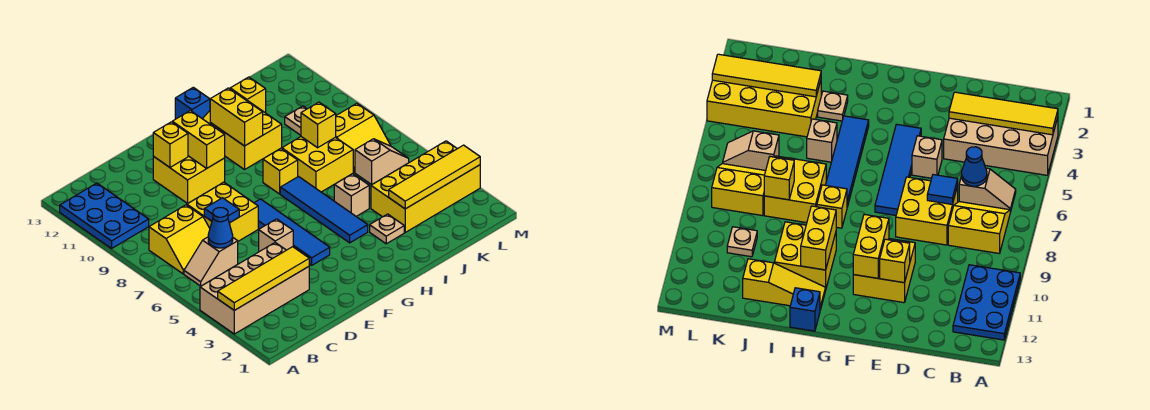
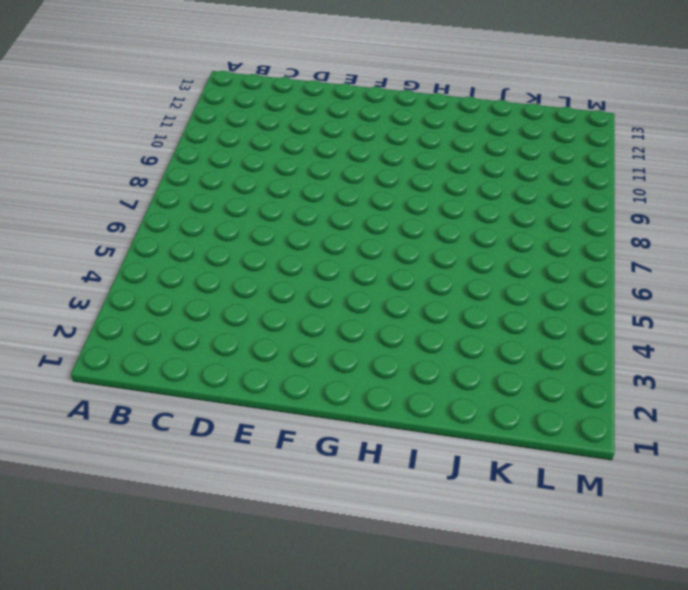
none -> tan 2x4 brick [200,243,309,334]
none -> blue 2x3 plate [60,183,149,248]
none -> tan 1x2 slope [184,237,238,286]

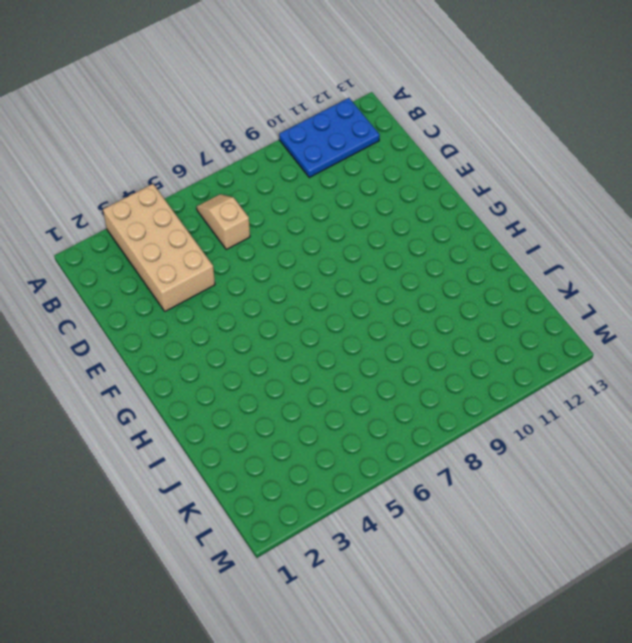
none -> yellow 2x2 slope [149,205,210,274]
none -> yellow 2x2 brick [187,182,258,241]
none -> tan 1x1 brick [259,219,293,252]

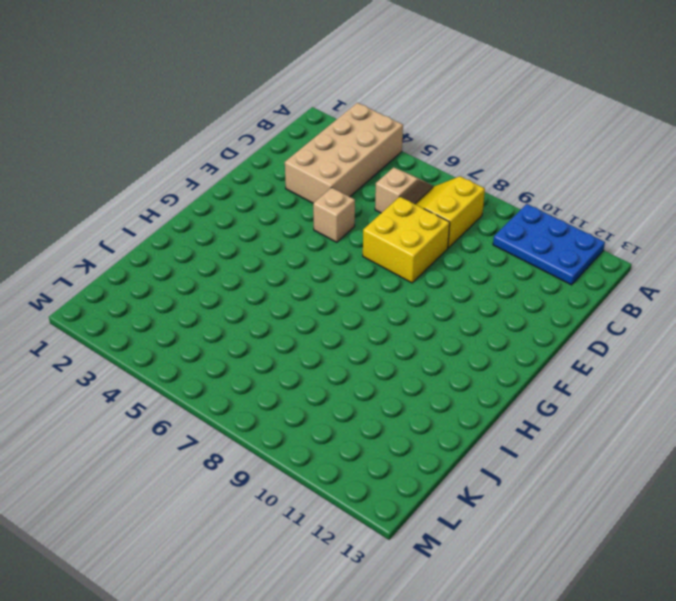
none -> yellow 2x2 brick [153,156,225,203]
none -> blue 1x4 tile [255,199,330,265]
none -> blue 1x4 tile [280,177,368,243]

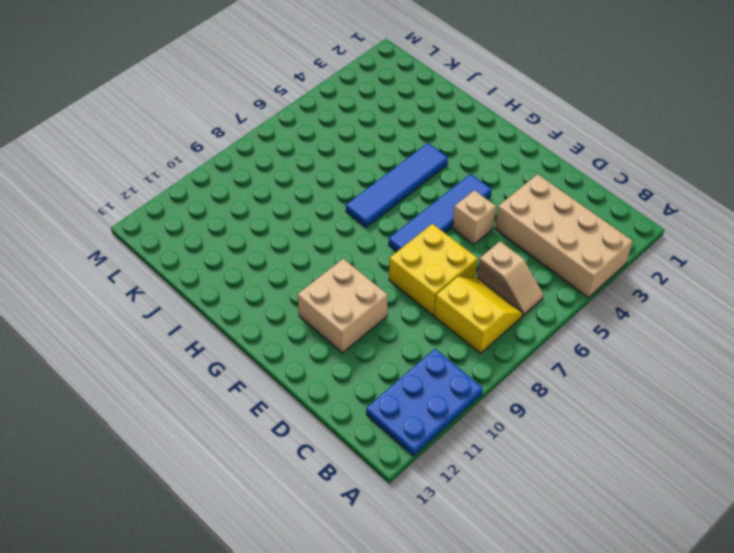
tan 2x2 brick [297,259,388,353] -> yellow 2x2 brick [153,156,225,203]
none -> yellow 1x1 brick [263,148,298,194]
none -> yellow 2x2 brick [210,101,282,170]
none -> yellow 1x3 slope [203,77,266,124]

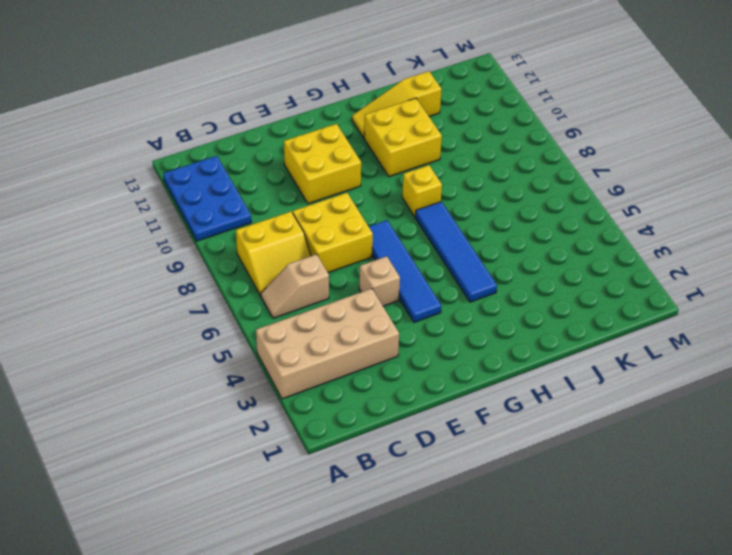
none -> blue 1x1 brick [175,87,210,119]
none -> tan 1x1 plate [370,214,404,244]
none -> tan 1x1 brick [334,174,369,217]

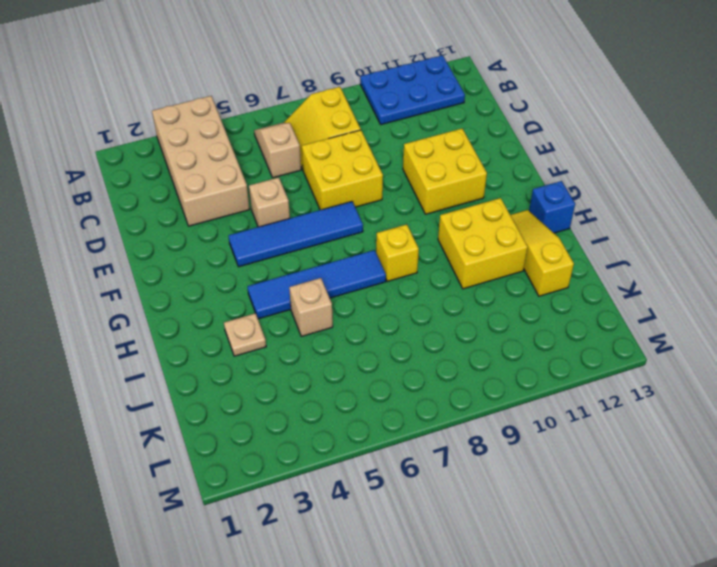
none -> yellow 2x2 brick [282,137,353,192]
none -> yellow 2x4 brick [371,141,480,232]
none -> tan 1x2 slope [355,139,409,184]

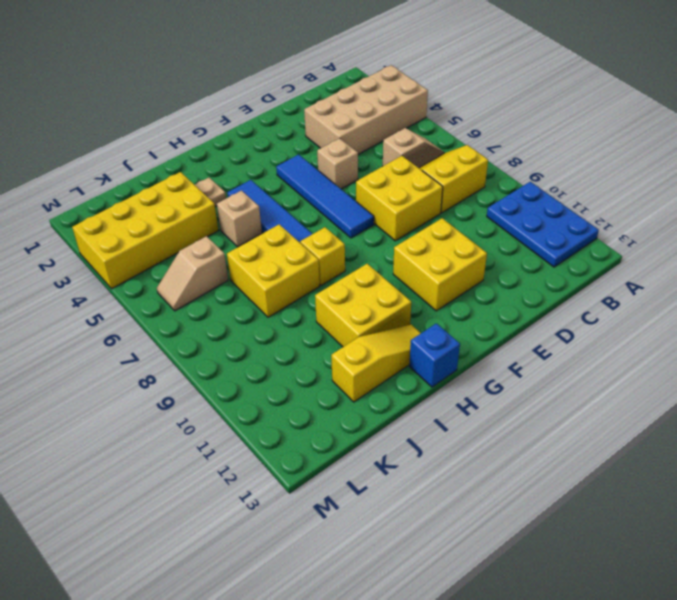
none -> yellow 2x2 slope [336,103,391,172]
none -> tan 1x1 plate [285,106,307,135]
none -> yellow 1x4 tile [218,247,309,310]

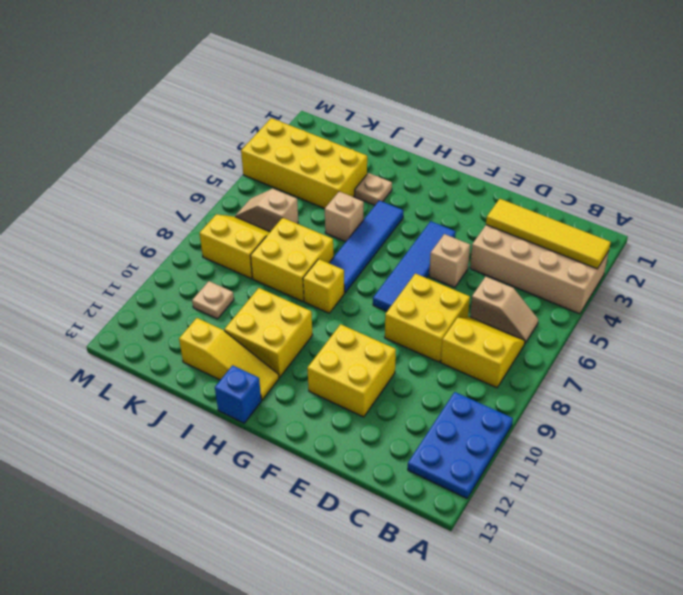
none -> blue 1x1 cone [208,208,233,248]
none -> blue 1x1 tile [204,198,239,223]
none -> yellow 1x1 brick [153,122,188,167]

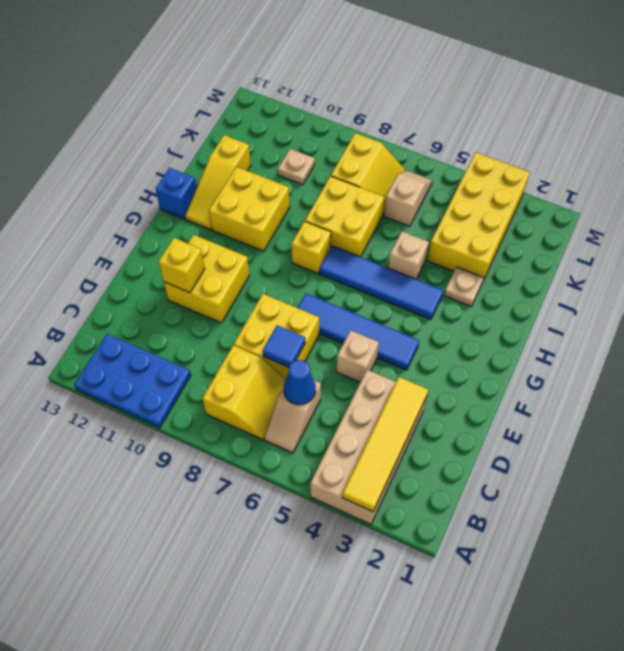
none -> yellow 1x2 brick [172,111,225,168]
none -> yellow 1x2 brick [210,88,263,146]
none -> yellow 1x4 tile [389,145,480,209]

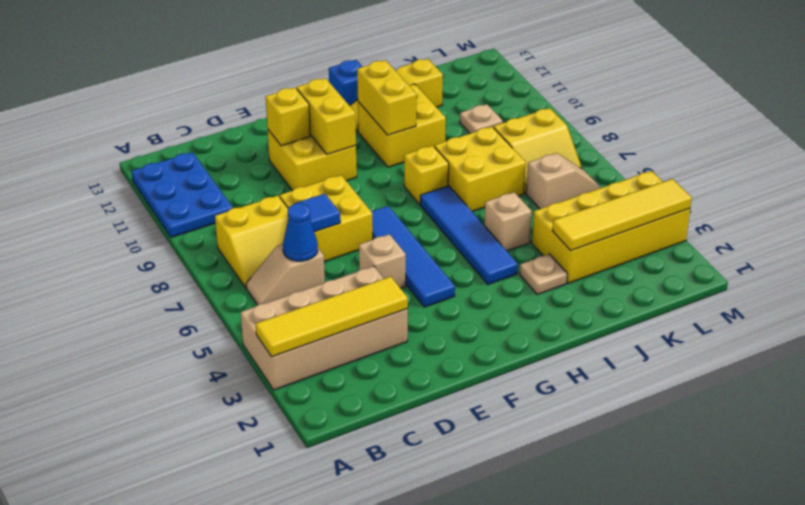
none -> yellow 1x1 brick [301,102,336,148]

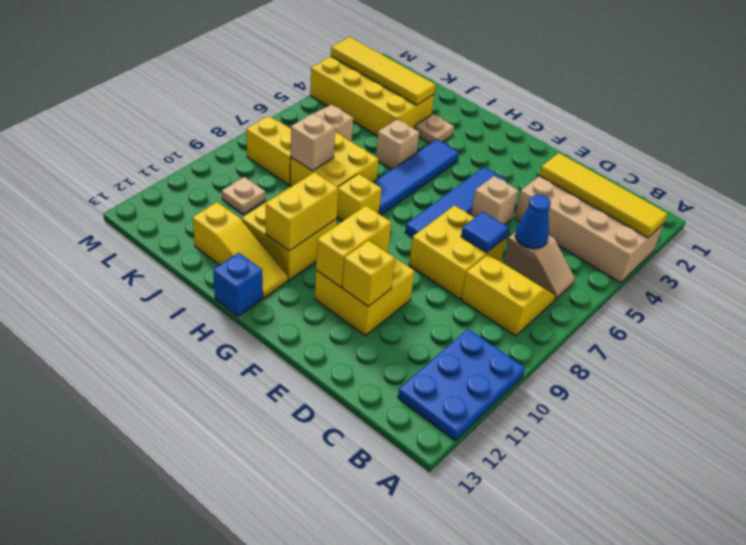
tan 1x1 brick [291,113,335,171] -> yellow 1x1 brick [301,102,336,148]

